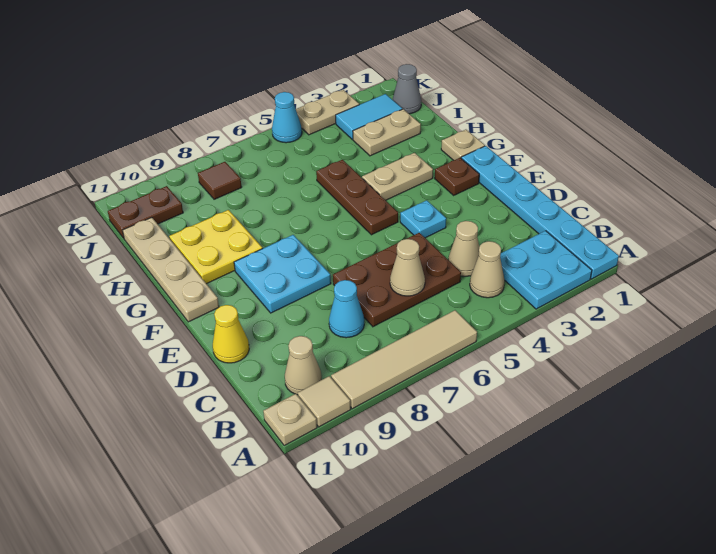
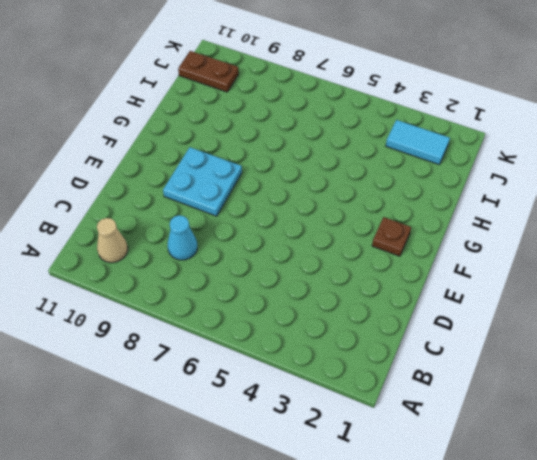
none -> cyan 1x6 plate [461,146,619,279]
none -> cyan 2x2 plate [500,231,592,309]
none -> tan 1x4 tile [331,310,477,409]

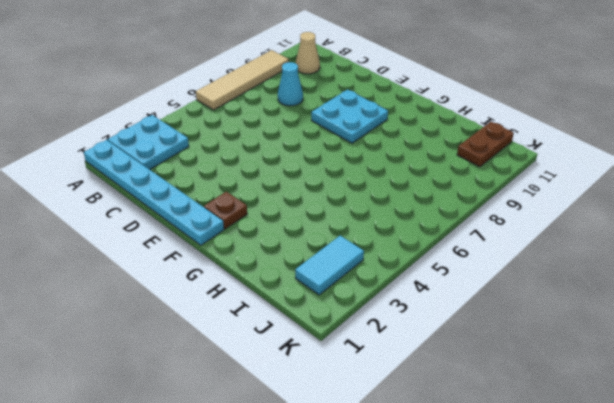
none -> tan 1x1 tile [298,376,351,427]
none -> tan 1x1 plate [263,394,317,446]
none -> tan 1x1 cone [470,241,505,298]

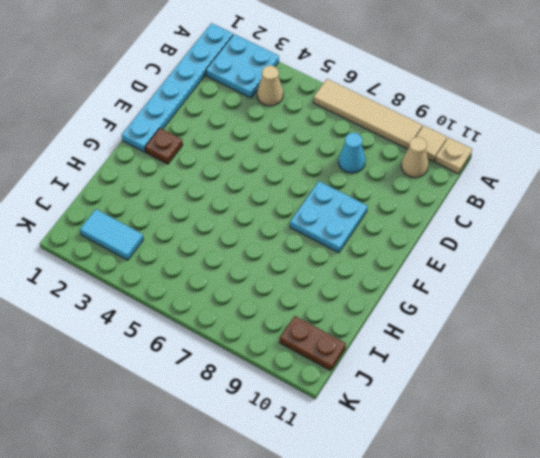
none -> tan 1x1 cone [448,221,479,276]
none -> brown 2x3 plate [333,233,461,327]
none -> yellow 1x1 cone [213,305,249,363]

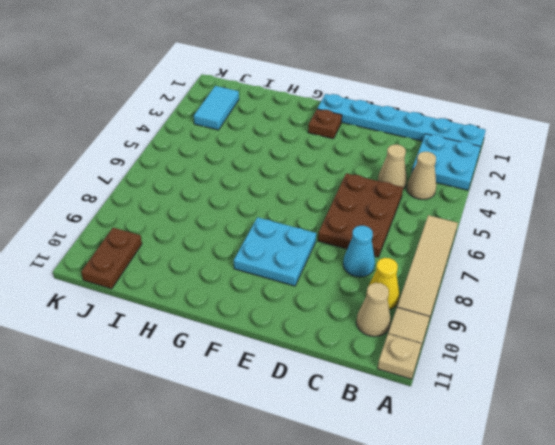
yellow 1x1 cone [366,258,399,310] -> yellow 1x1 cone moved to [213,305,249,363]
none -> cyan 1x1 plate [400,200,446,238]
none -> brown 1x3 plate [316,160,398,235]
none -> tan 1x4 plate [122,217,219,322]

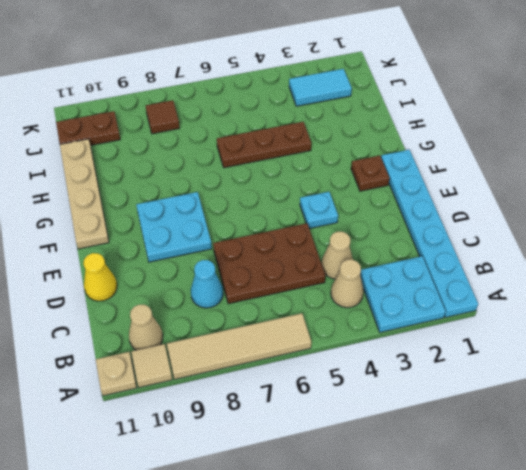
brown 1x3 plate [217,122,311,168] -> brown 1x3 plate turned to [316,160,398,235]
none -> tan 1x1 plate [441,130,485,160]
none -> tan 1x2 plate [362,153,433,200]
none -> yellow 2x2 plate [169,210,263,284]

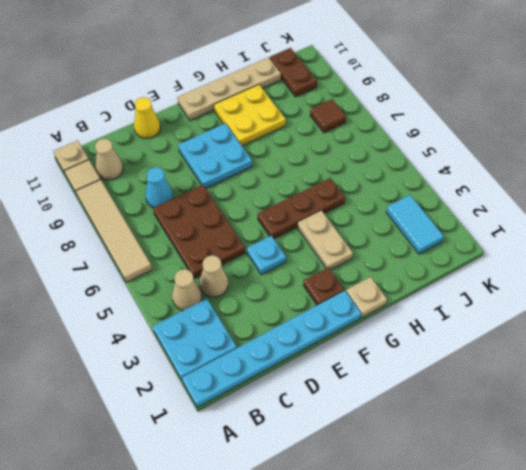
none -> tan 1x2 plate [353,109,421,156]
none -> grey 1x1 cone [393,64,421,114]
none -> tan 1x2 plate [296,90,359,135]

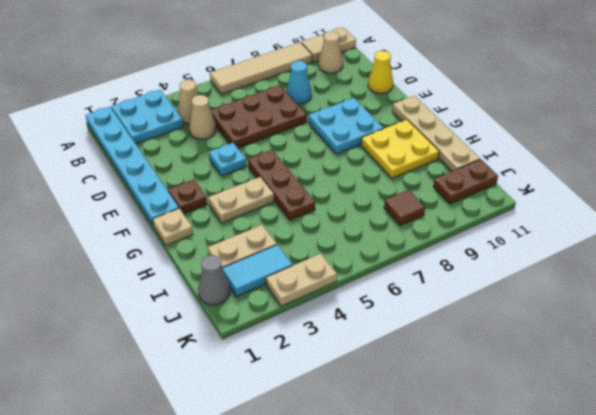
none -> cyan 1x1 cone [272,92,302,143]
none -> tan 1x1 cone [390,239,425,296]

